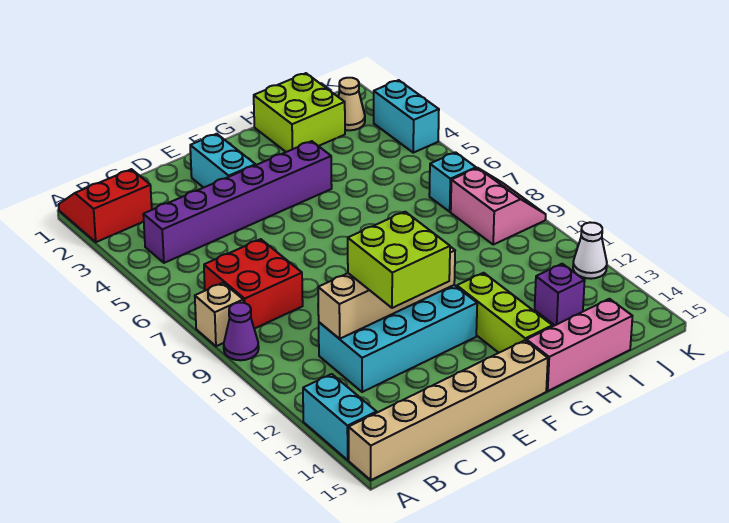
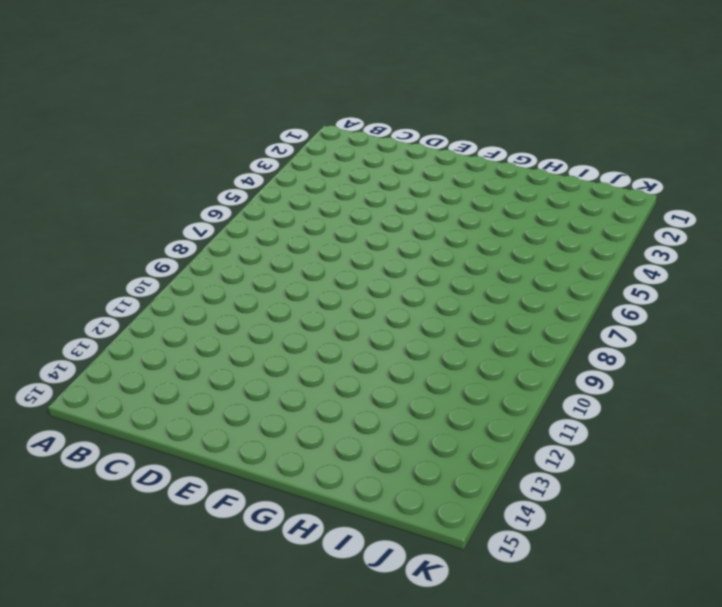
none -> red 2x2 slope [58,169,152,242]
none -> tan 1x1 brick [195,283,243,346]
none -> purple 1x1 cone [224,302,259,360]

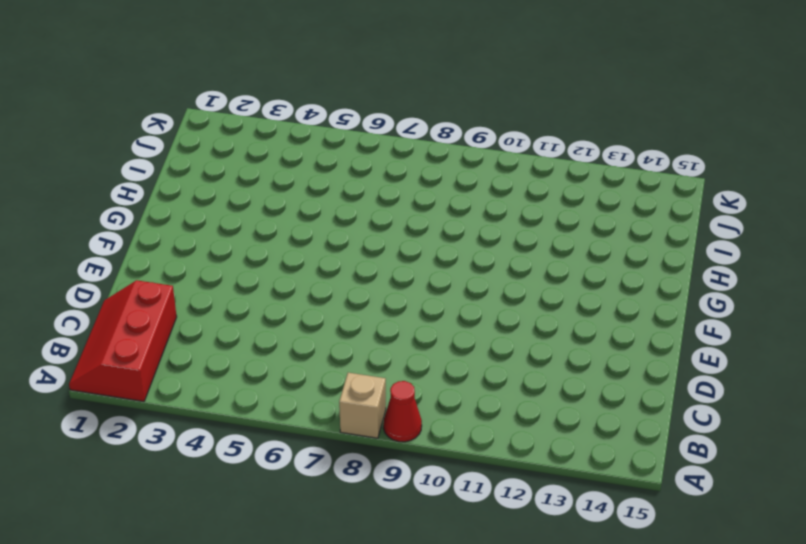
red 2x3 slope [69,280,177,401] -> red 2x2 slope [58,169,152,242]
red 1x1 cone [383,381,422,442] -> purple 1x1 cone [224,302,259,360]
none -> cyan 1x2 brick [303,374,377,460]
none -> tan 1x6 brick [349,340,548,480]
none -> purple 1x6 brick [143,141,332,263]

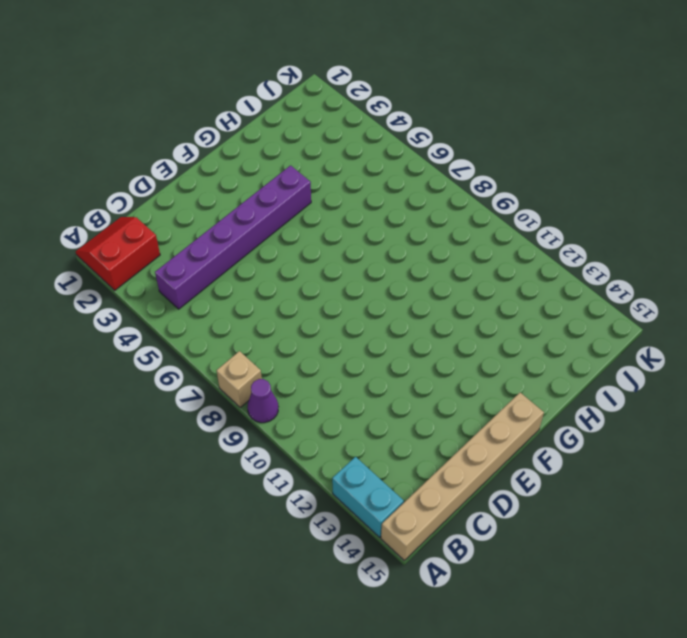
none -> red 2x2 brick [204,239,303,329]
none -> cyan 2x4 brick [319,285,477,392]
none -> cyan 1x2 brick [190,134,255,188]

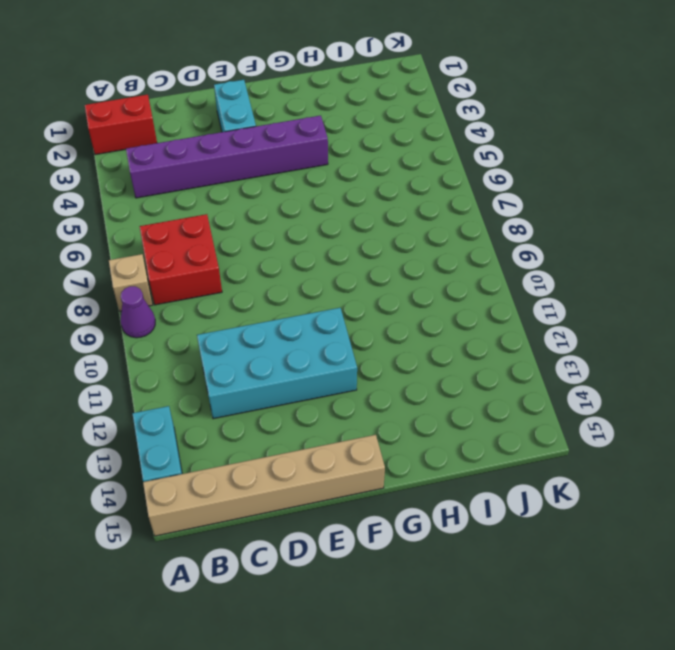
none -> lime 1x3 brick [457,273,552,353]
none -> pink 1x3 brick [526,299,632,391]
none -> lime 2x2 brick [254,73,345,152]

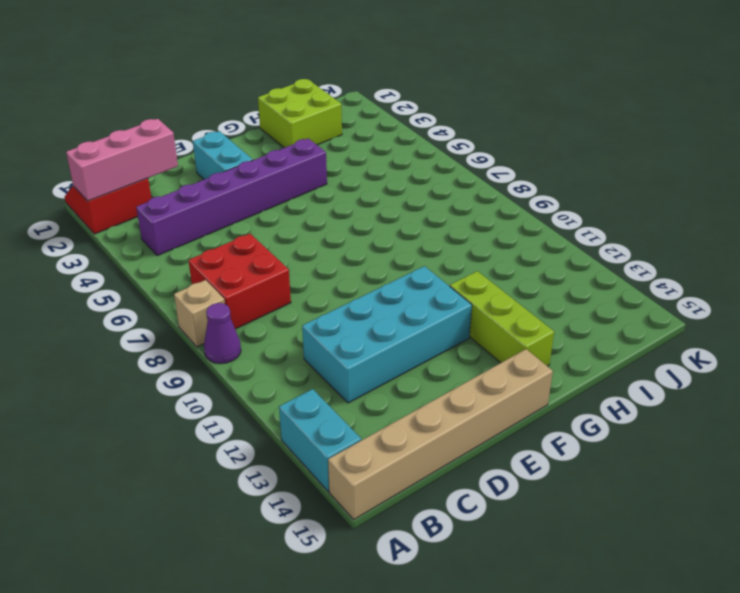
pink 1x3 brick [66,119,178,201] -> pink 1x3 brick moved to [526,299,632,391]
none -> purple 1x1 brick [535,264,585,325]
none -> tan 1x1 cone [338,78,365,130]
none -> cyan 1x1 brick [429,152,476,212]

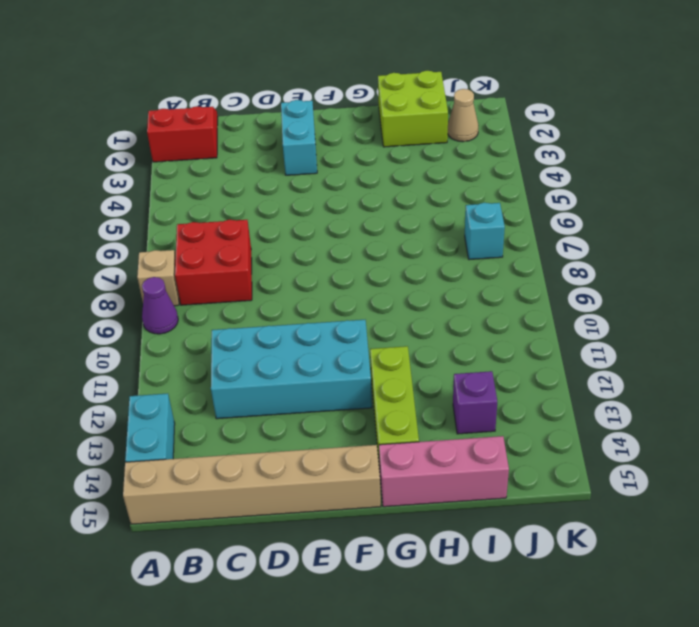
none -> purple 1x6 brick [143,141,332,263]
none -> pink 2x2 slope [451,168,546,245]
none -> cyan 1x2 brick [374,80,439,153]

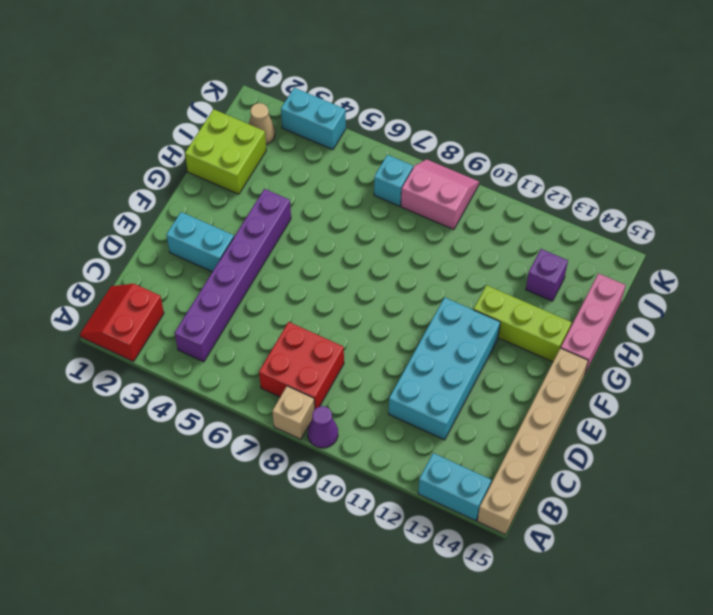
none -> white 1x1 cone [573,222,607,279]
none -> tan 1x4 brick [318,247,455,339]
none -> lime 2x2 brick [348,212,450,308]

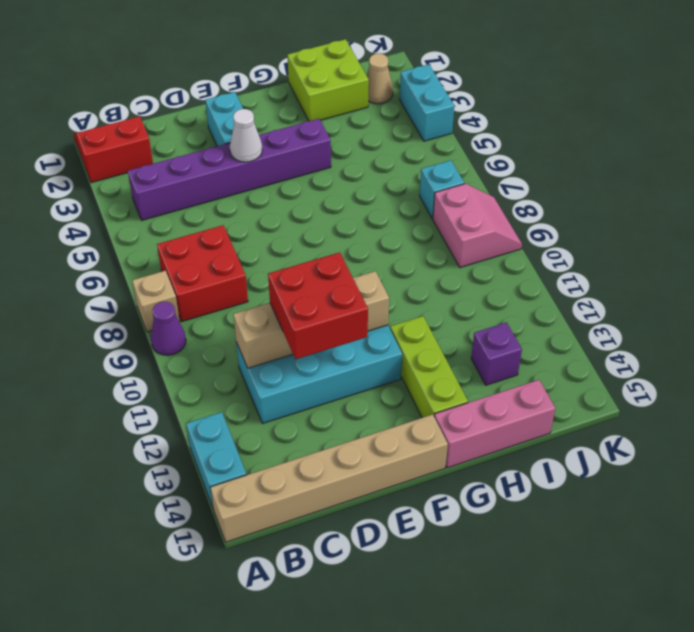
red 2x2 brick [268,252,368,359] -> lime 2x2 brick [348,212,450,308]
white 1x1 cone [230,109,262,162] -> white 1x1 cone moved to [573,222,607,279]

